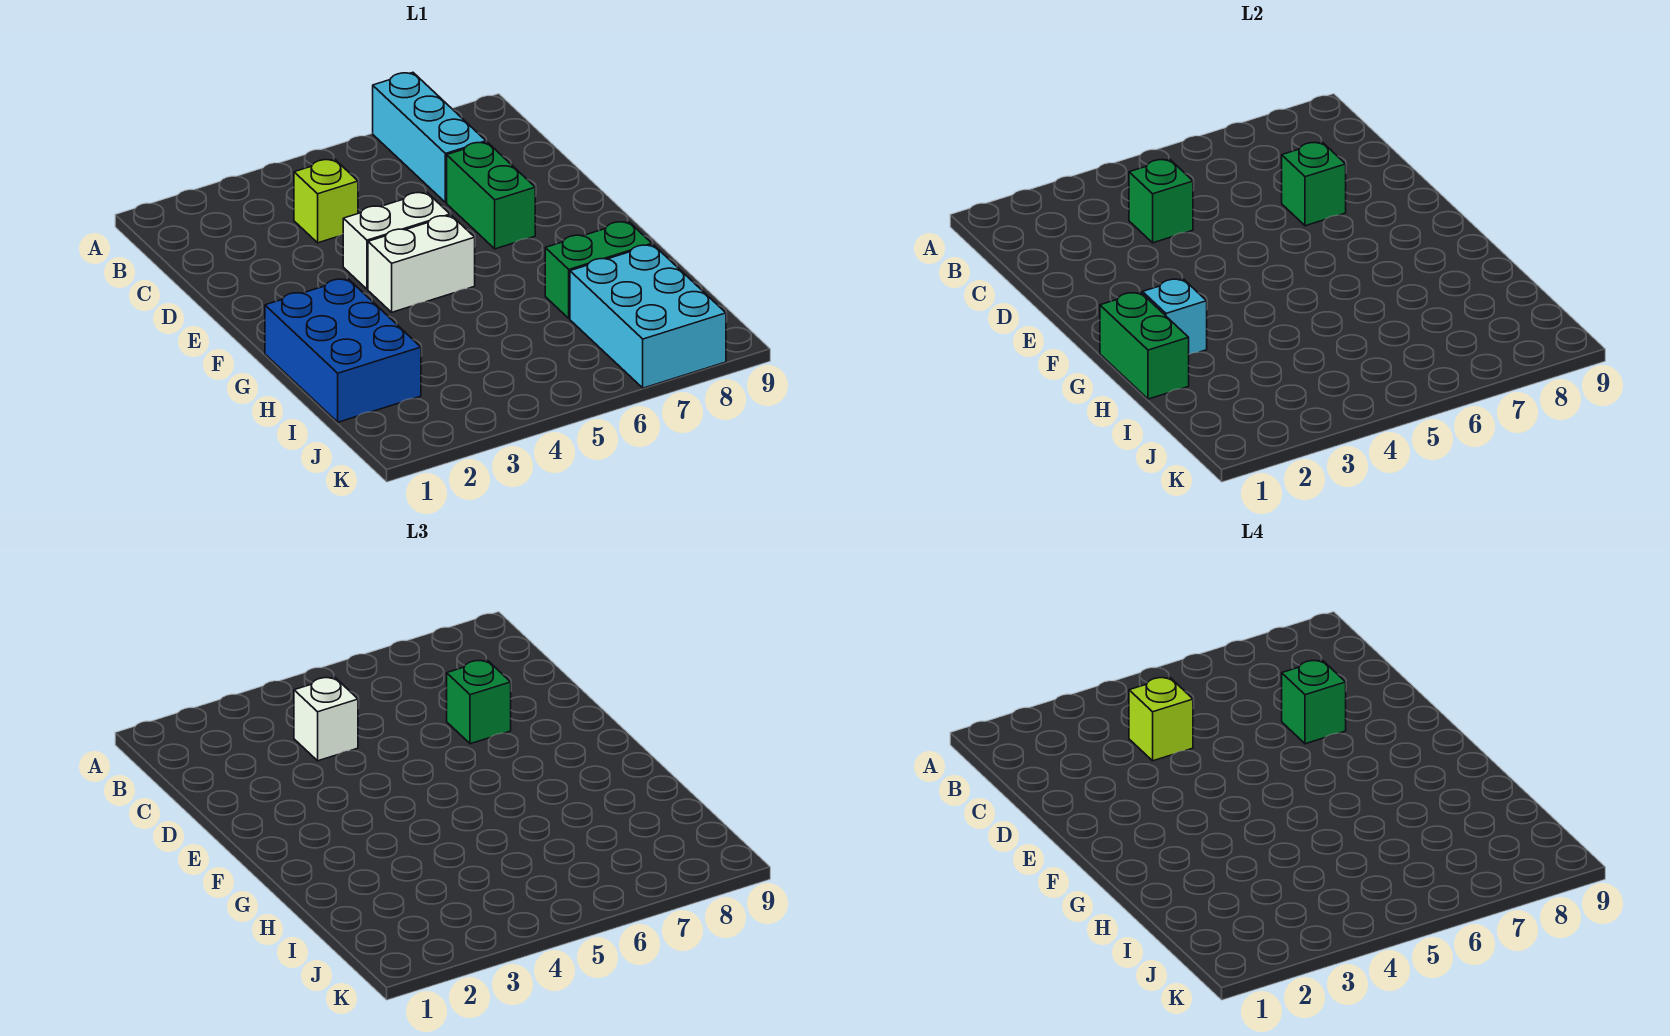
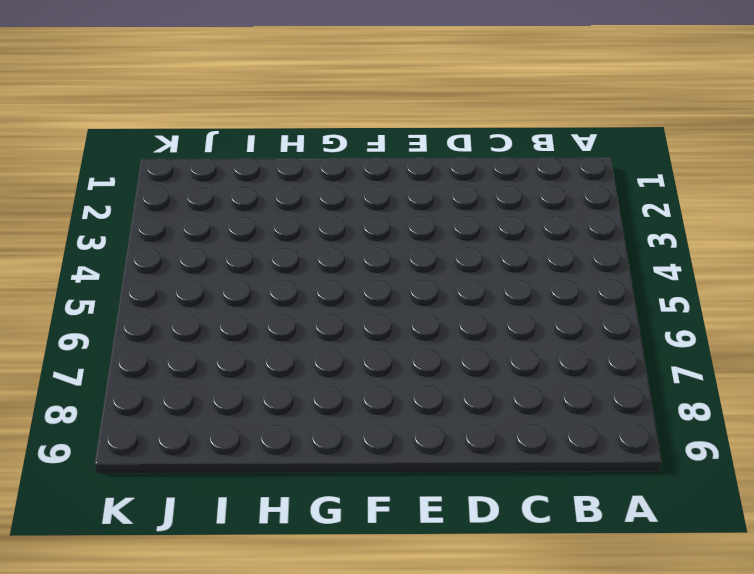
none -> cyan 1x3 brick [373,73,486,203]
none -> lime 1x1 brick [294,159,358,243]
none -> green 1x2 brick [447,142,535,249]

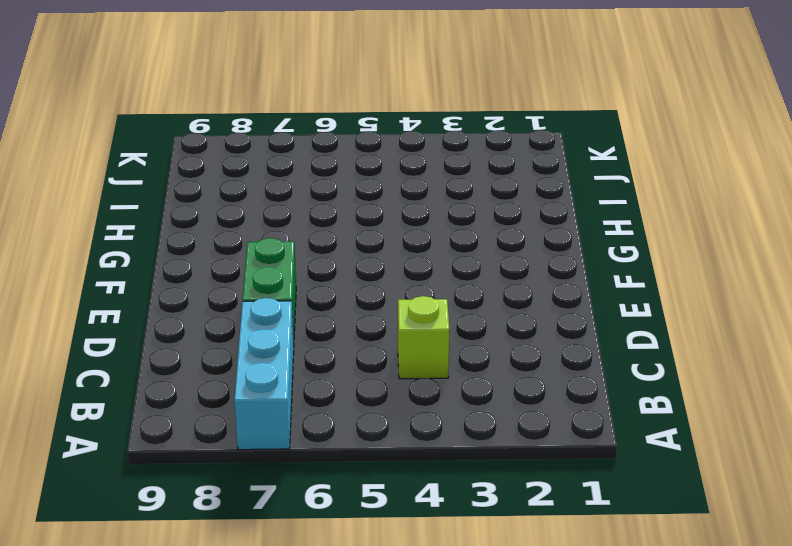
none -> white 1x2 brick [343,192,450,289]
none -> white 1x2 brick [368,215,475,312]
none -> blue 2x3 brick [265,279,421,422]

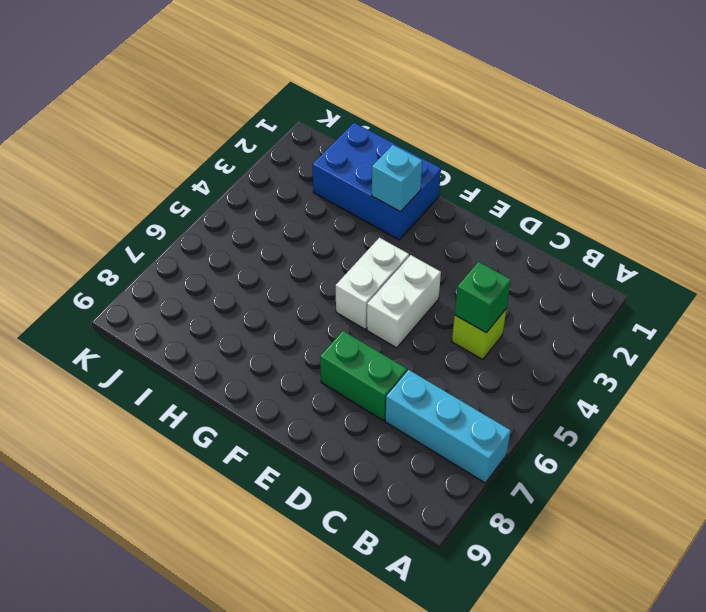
none -> green 1x2 brick [545,221,652,318]
none -> cyan 2x3 brick [570,245,726,388]
none -> green 1x1 brick [1282,142,1346,226]

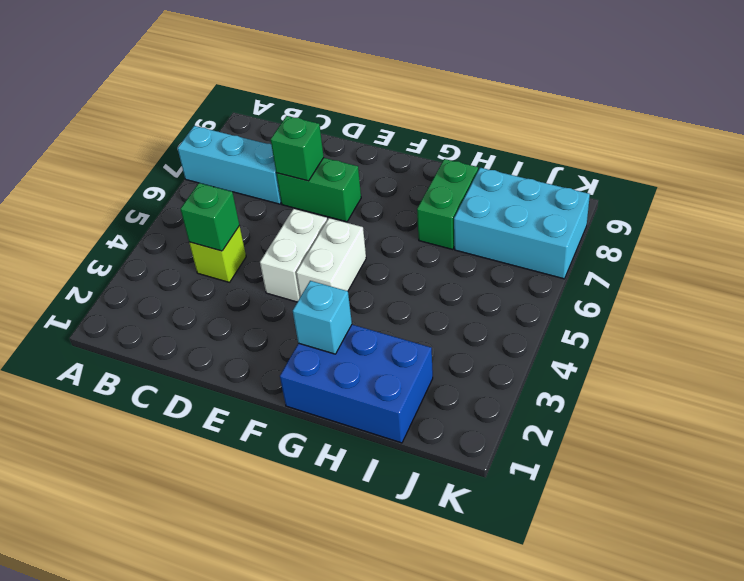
none -> green 1x2 brick [1100,292,1189,399]
none -> white 1x1 brick [294,677,358,761]
none -> green 1x1 brick [447,660,511,744]

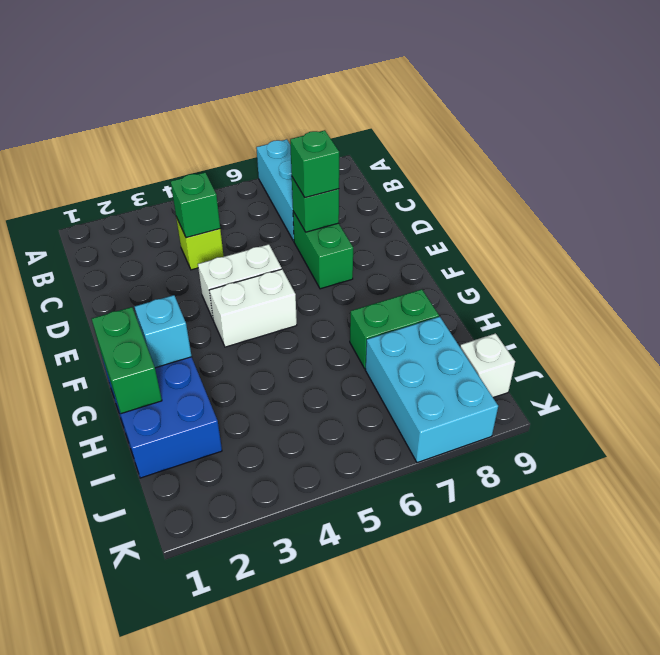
white 1x1 brick [460,333,515,398] -> white 1x1 brick moved to [294,677,358,761]
none -> lime 1x1 brick [1129,677,1193,761]
none -> green 1x1 brick [1282,660,1346,744]

